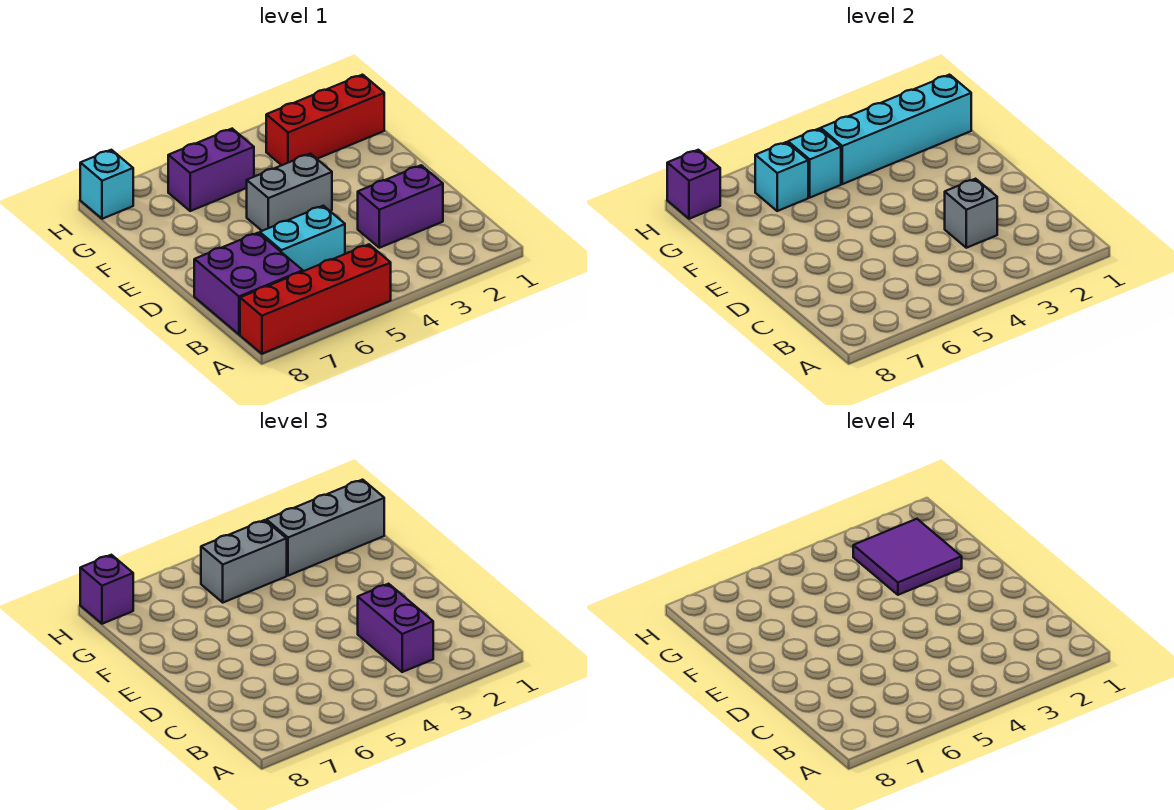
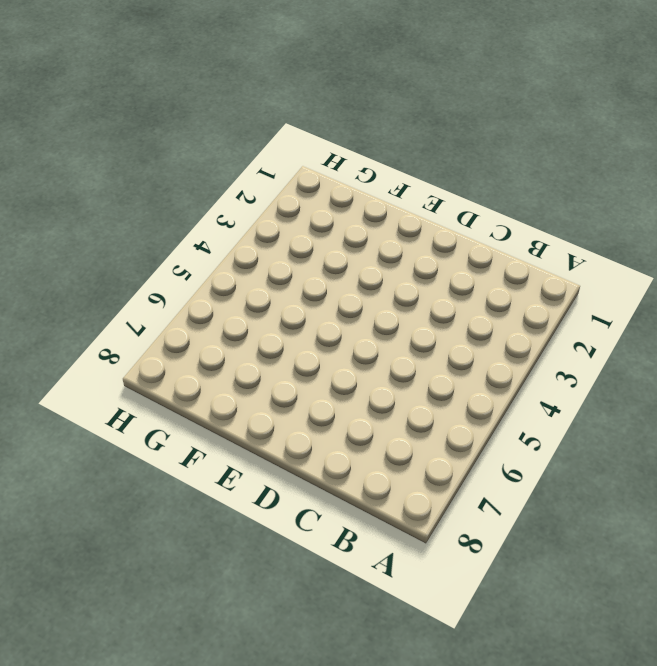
none -> red 1x4 brick [240,244,391,354]
none -> purple 2x2 brick [194,233,303,335]
none -> purple 1x2 brick [358,165,443,248]

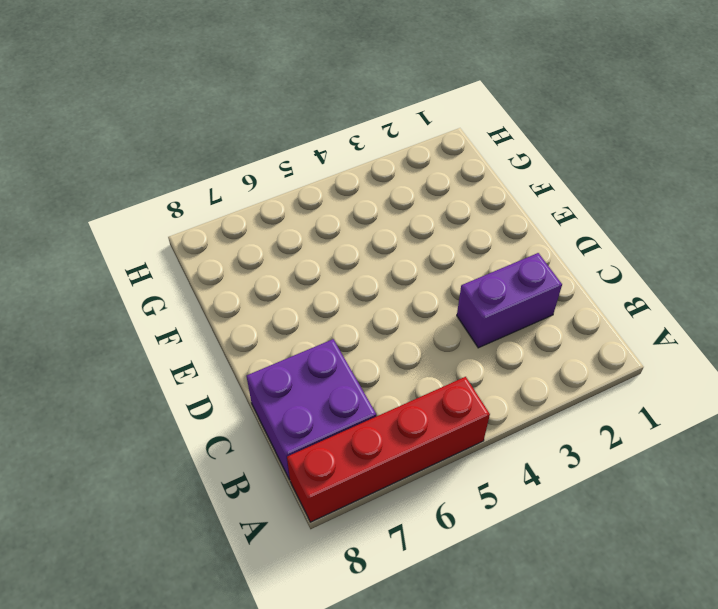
none -> cyan 1x2 brick [260,206,345,271]
none -> grey 1x2 brick [247,154,332,231]
none -> red 1x3 brick [266,75,384,165]

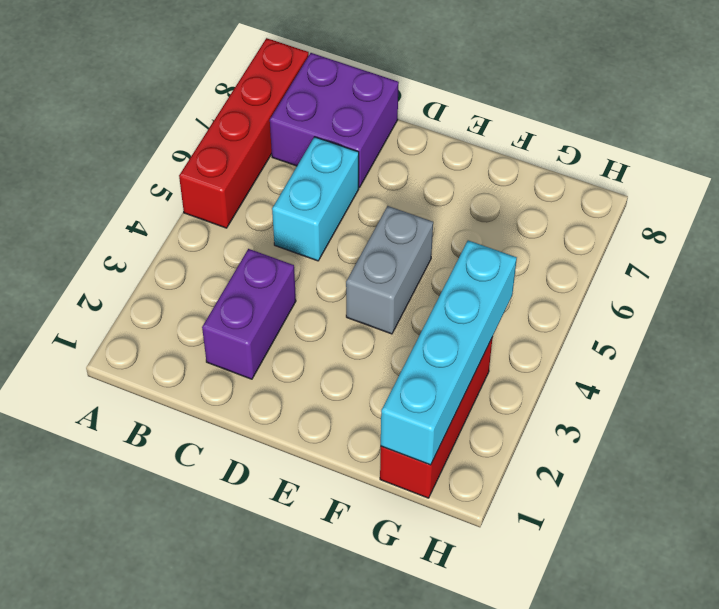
none -> purple 1x2 brick [168,129,254,211]
none -> cyan 1x1 brick [80,150,133,219]
none -> grey 1x1 brick [945,179,997,248]

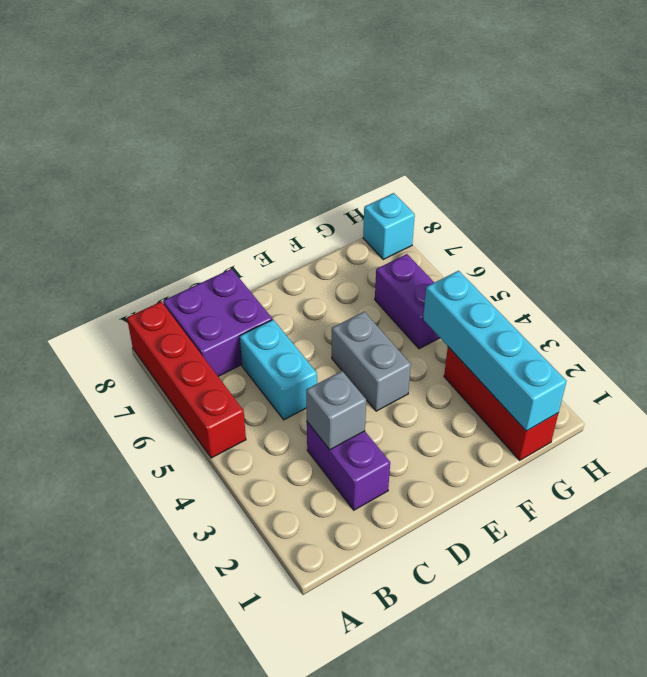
none -> cyan 1x1 brick [788,129,841,198]
none -> cyan 1x1 brick [755,142,808,211]
none -> purple 1x1 brick [667,150,720,219]

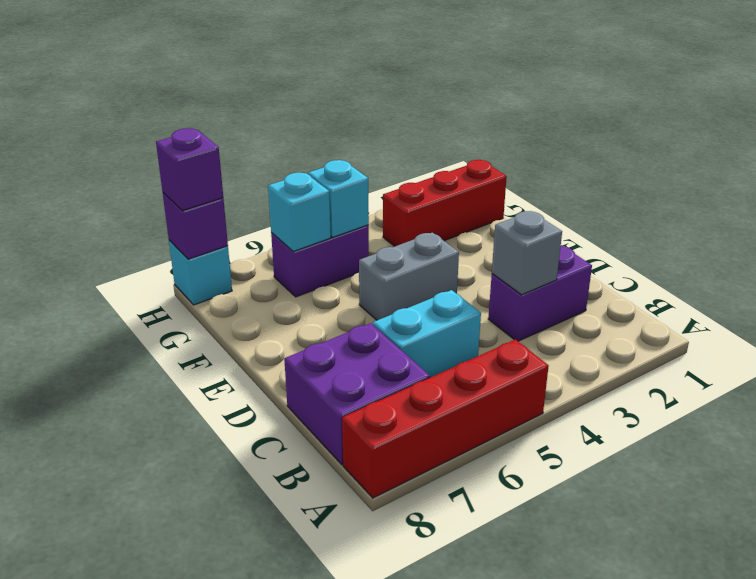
none -> cyan 1x4 brick [821,75,971,184]
none -> purple 1x2 brick [358,584,433,672]
none -> grey 1x3 brick [266,480,384,576]

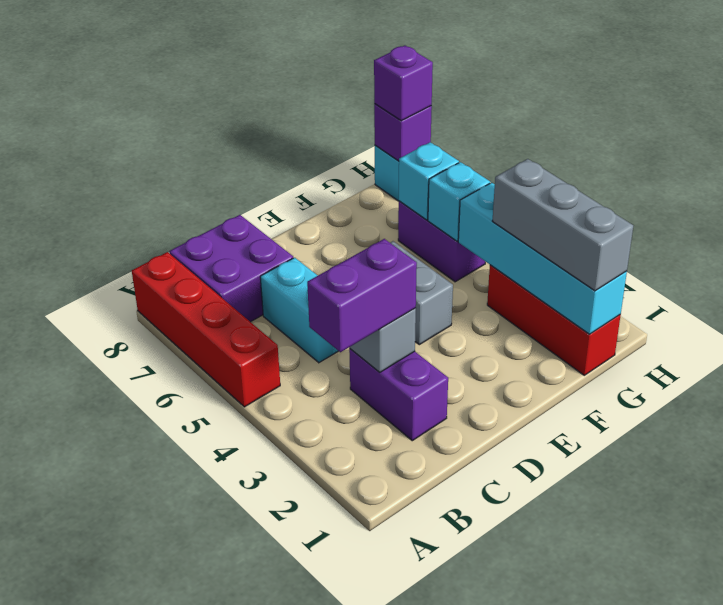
none -> grey 1x2 brick [201,520,287,603]
none -> purple 2x2 tile [853,519,962,595]

